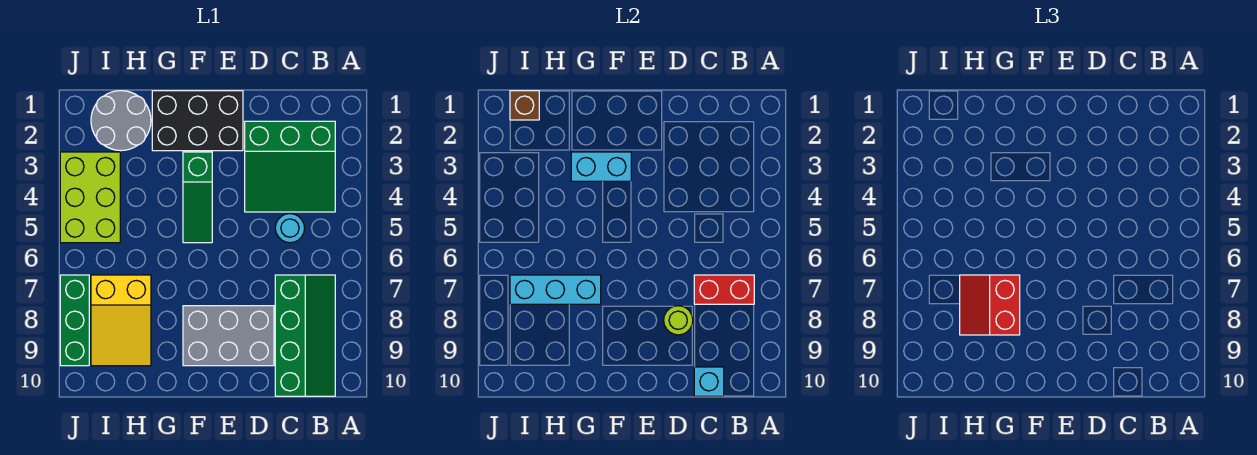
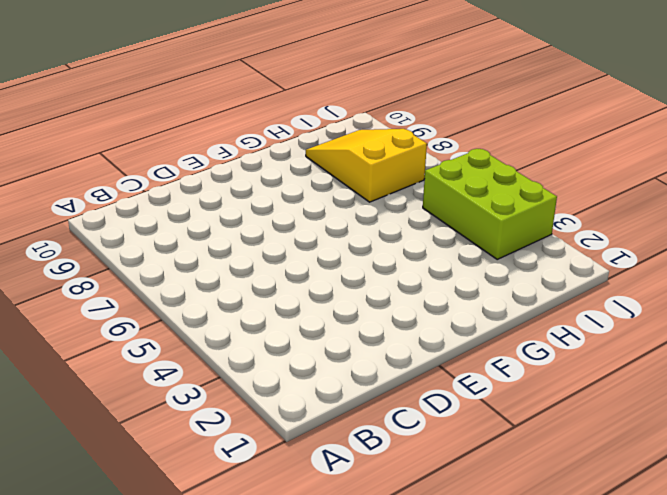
none -> green 3x3 slope [245,121,335,212]
none -> green 2x4 slope [275,275,335,396]
none -> cyan 1x1 round brick [275,214,305,243]

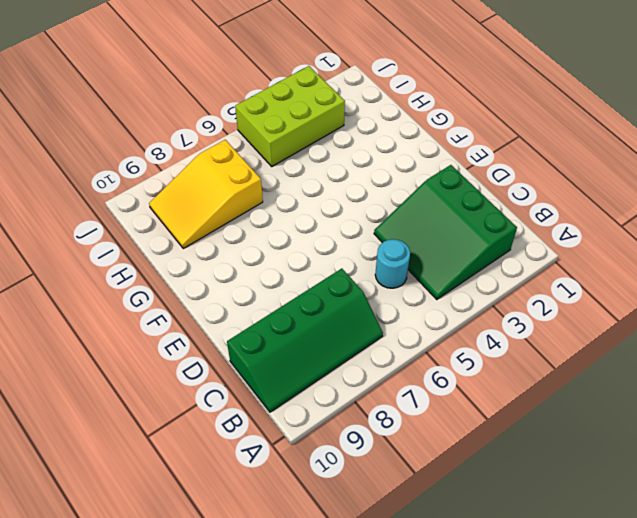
none -> grey 2x3 brick [183,306,274,366]
none -> black 2x3 brick [152,91,243,151]
none -> green 1x3 slope [183,152,212,243]

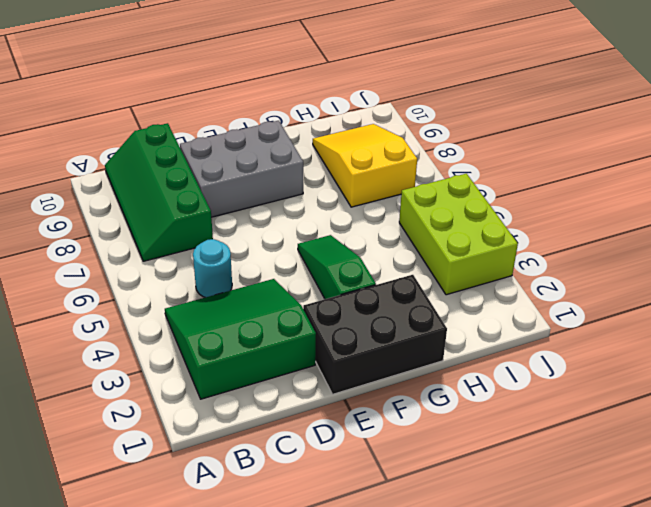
none -> grey 2x2 round brick [91,91,151,151]
none -> green 1x3 brick [60,275,89,366]
none -> red 1x2 brick [694,275,754,304]

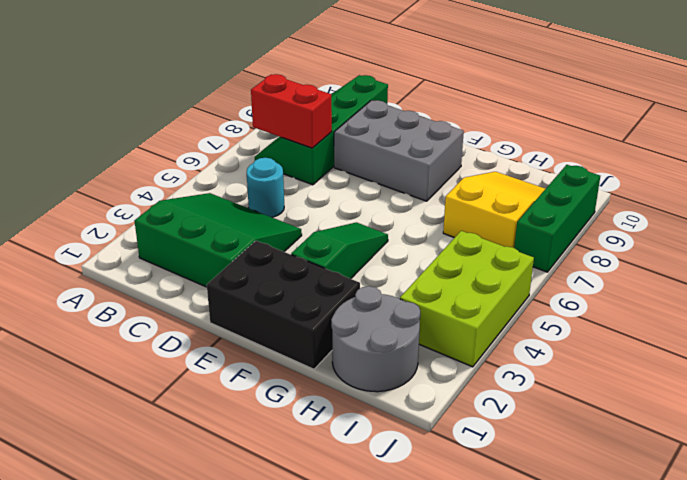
none -> cyan 1x1 brick [694,367,724,396]
none -> lime 1x1 round brick [664,306,693,335]
none -> cyan 1x2 brick [571,152,631,181]

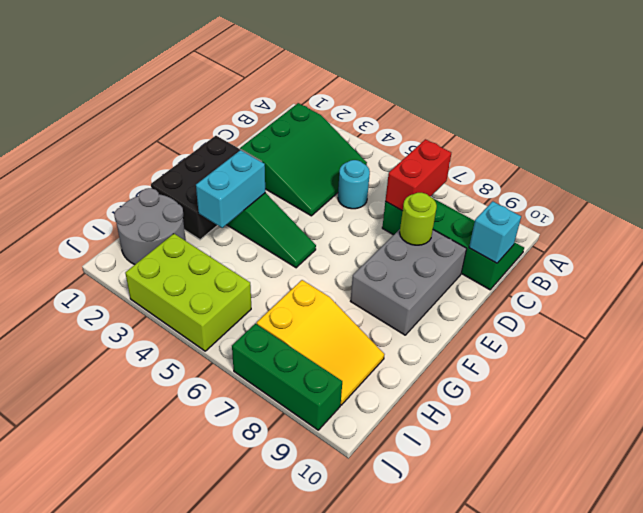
none -> cyan 1x3 brick [510,275,601,304]
none -> brown 1x1 brick [510,91,539,120]
none -> red 2x2 slope [960,275,1020,335]

